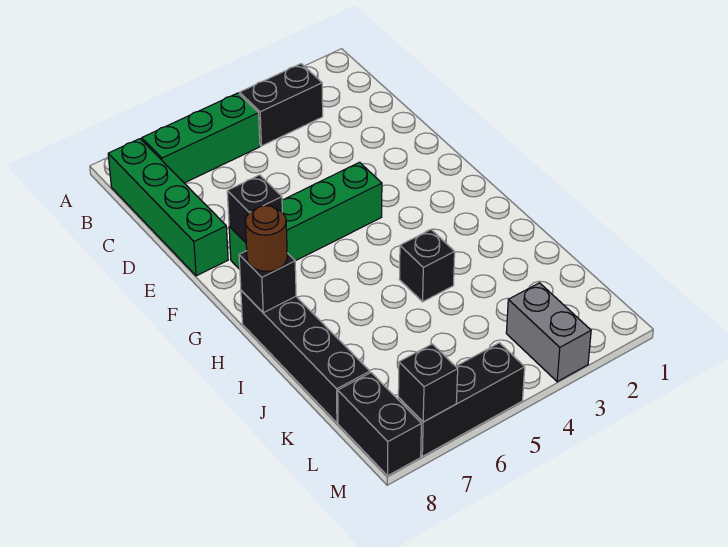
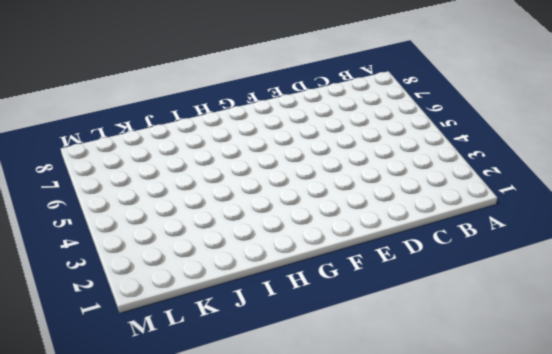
none -> black 1x2 brick [240,64,323,146]
none -> green 1x3 brick [142,93,260,183]
none -> green 1x4 brick [108,139,228,276]

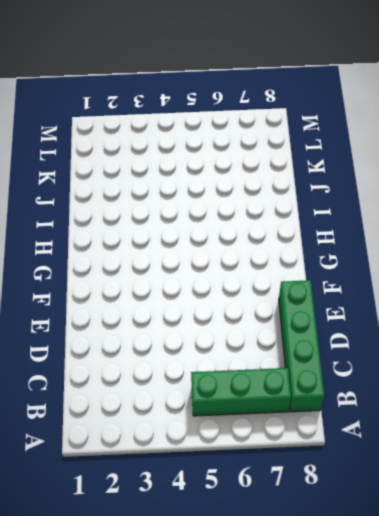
none -> black 1x2 brick [240,64,323,146]
none -> green 1x4 brick [229,162,382,269]
none -> black 1x4 brick [241,290,370,423]

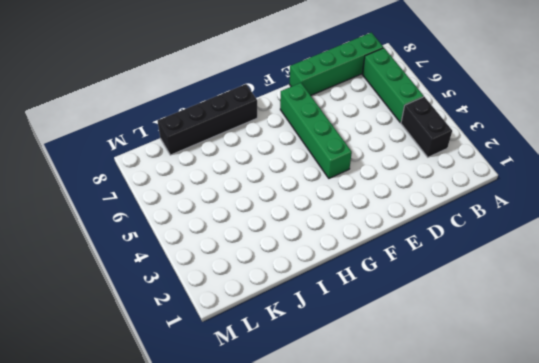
none -> black 1x1 brick [399,230,455,302]
none -> grey 1x2 brick [506,283,591,382]
none -> black 1x2 brick [338,373,421,476]

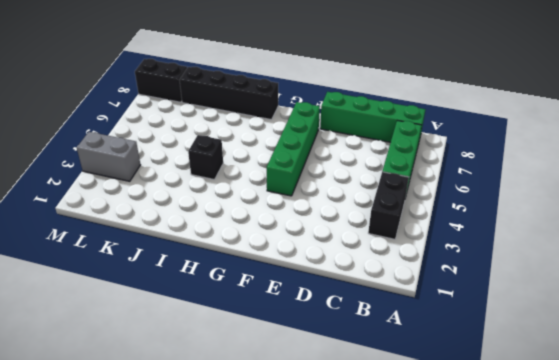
none -> black 1x3 brick [398,343,525,456]
none -> black 1x1 brick [227,175,282,242]
none -> black 1x1 brick [239,251,296,313]

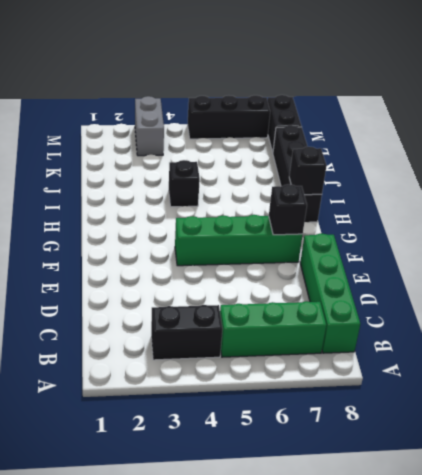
none -> black 1x1 brick [398,344,458,422]
none -> brown 1x1 round brick [245,206,287,272]

